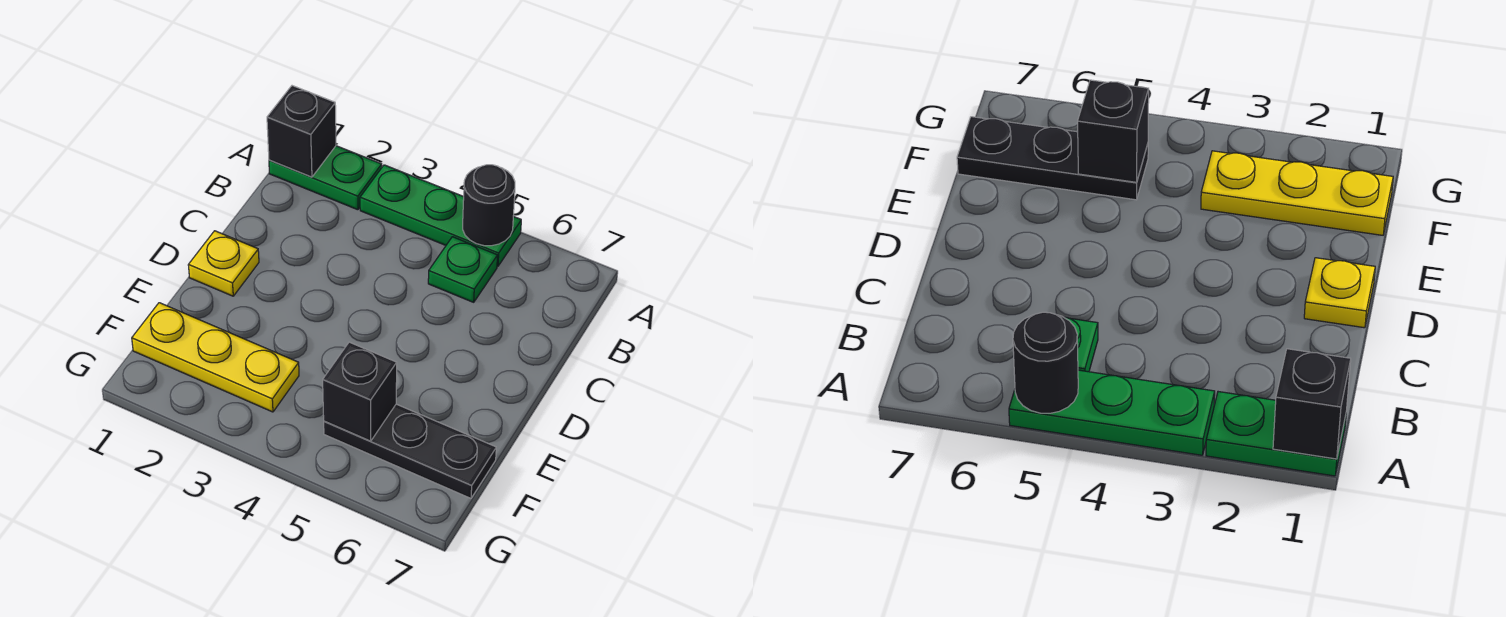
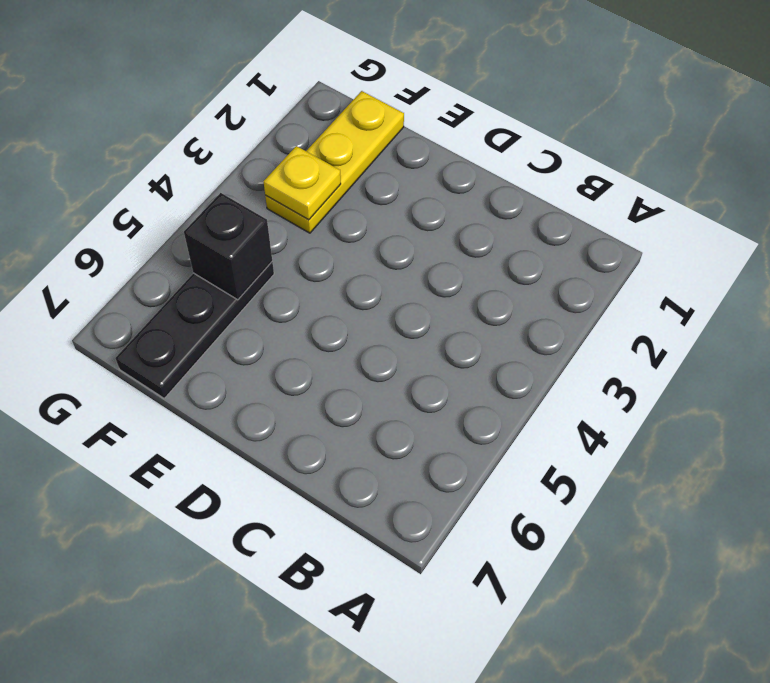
yellow 1x1 plate [264,146,341,220] -> yellow 1x1 plate moved to [188,231,259,296]
none -> green 1x2 plate [269,146,382,210]
none -> green 1x3 plate [360,165,521,266]

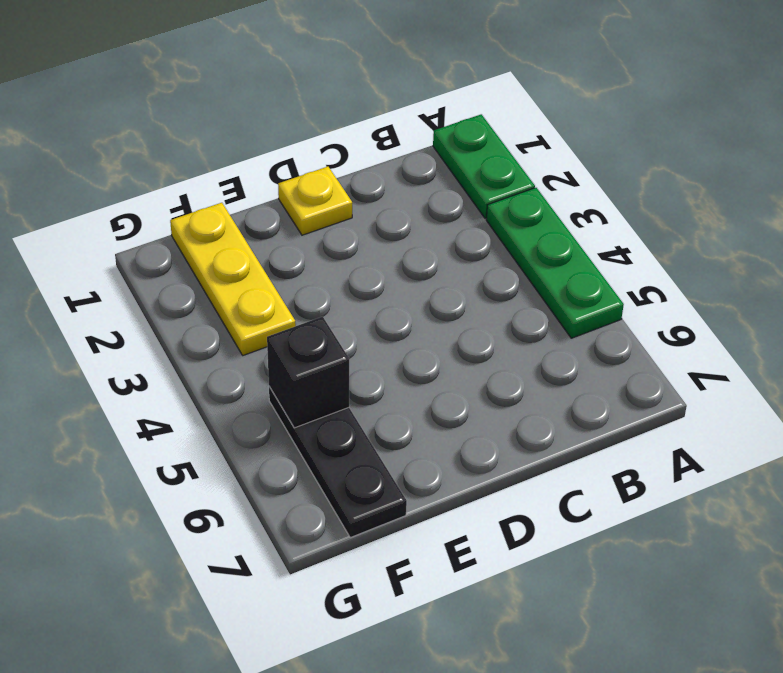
none -> green 1x1 plate [428,237,498,302]
none -> black 1x1 brick [267,86,336,177]

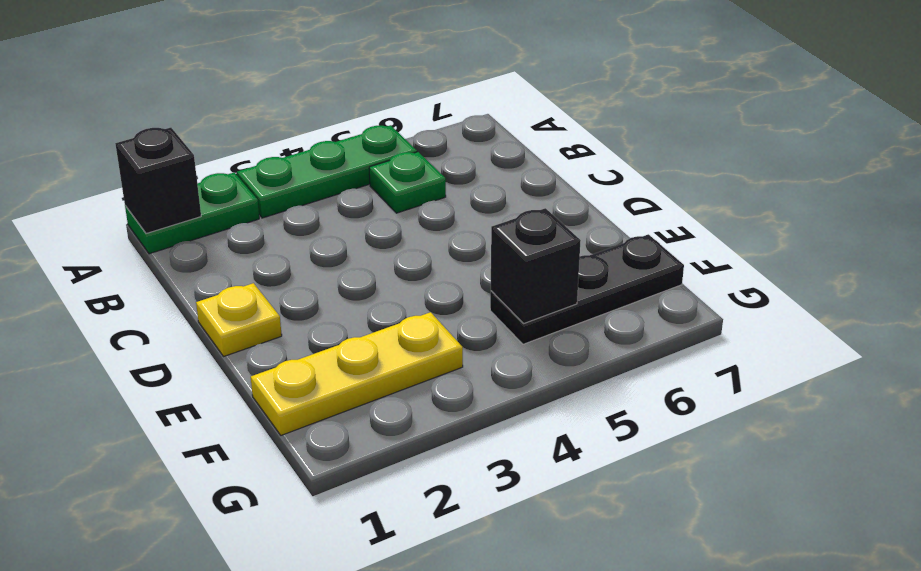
none -> black 1x1 round brick [463,165,515,246]

